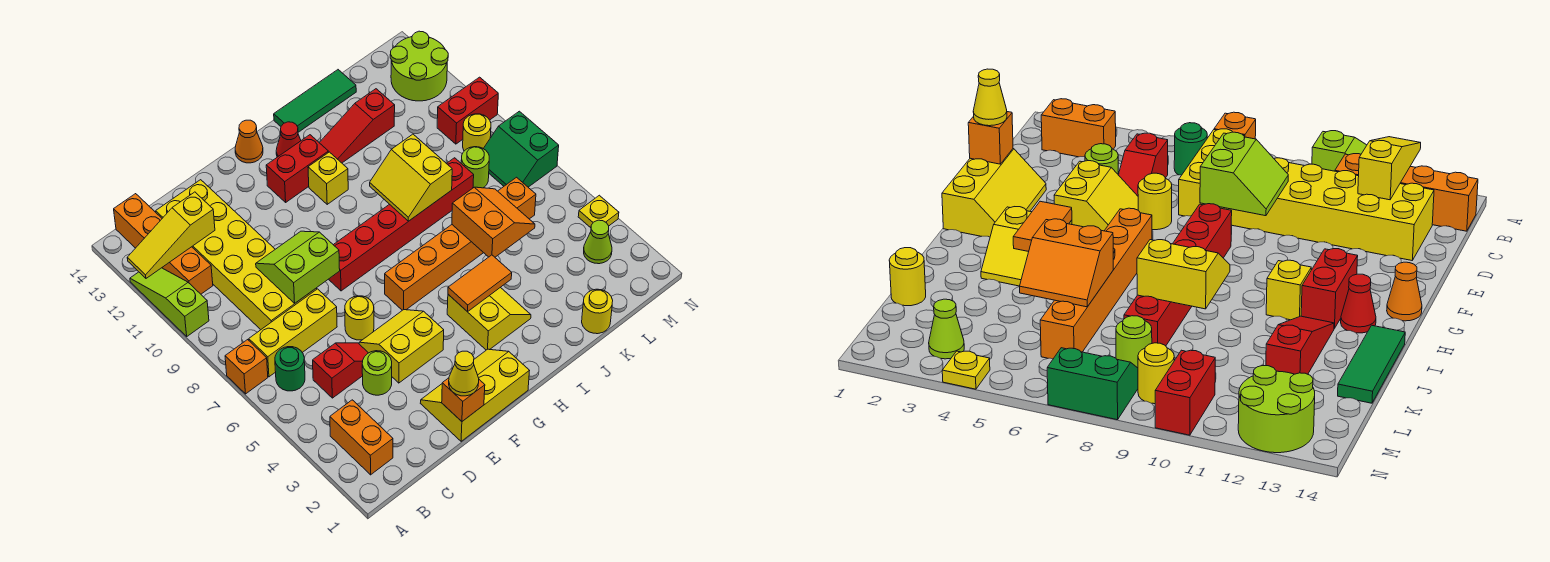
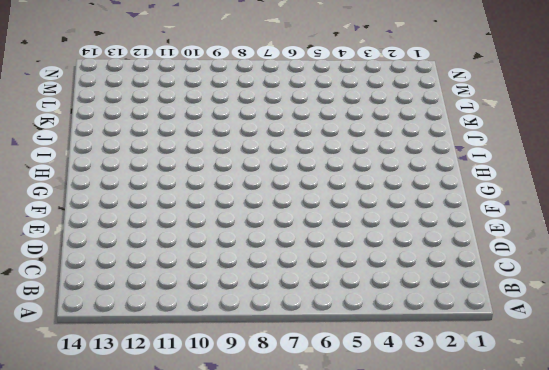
none -> orange 1x1 brick [225,340,268,394]
none -> lime 1x3 slope [130,268,209,336]
none -> orange 1x2 brick [330,400,393,475]
none -> green 1x1 round brick [275,347,305,391]

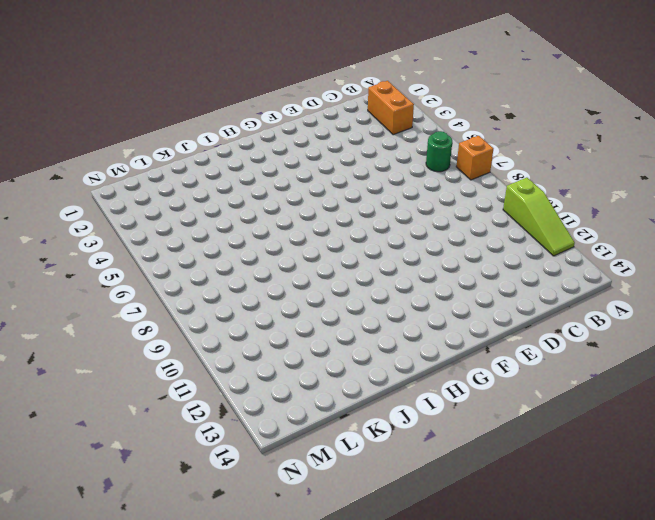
none -> yellow 1x3 brick [249,289,337,377]
none -> orange 1x4 brick [114,194,213,294]
none -> red 1x2 slope [313,343,368,398]
none -> yellow 2x6 brick [156,180,317,330]

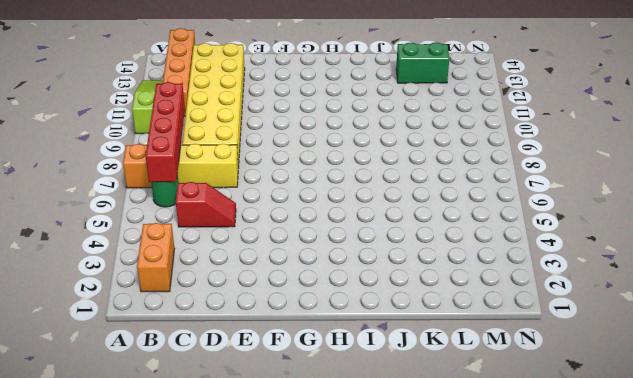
red 1x4 brick [146,82,185,182] -> none
green 1x2 brick [396,42,449,83] -> none
none -> lime 1x1 round brick [362,351,392,395]
none -> yellow 2x3 slope [420,349,529,441]
none -> yellow 2x2 slope [359,310,444,383]
none -> yellow 1x1 round brick [345,296,374,340]

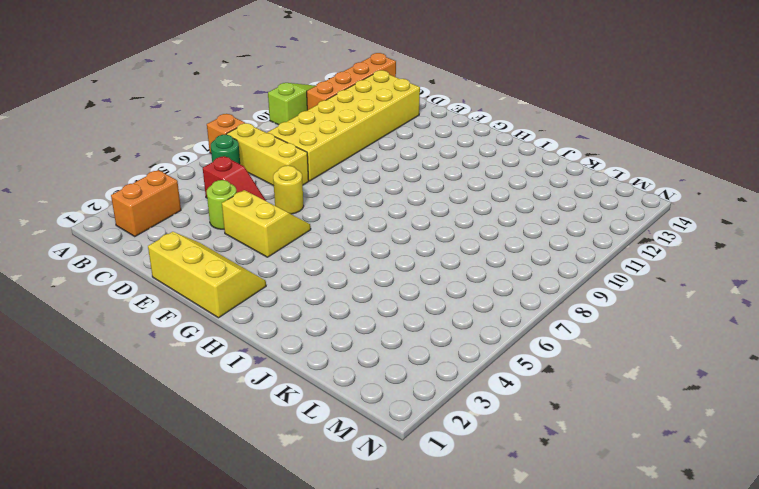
none -> red 1x6 brick [329,158,474,291]
none -> orange 1x6 brick [385,177,536,310]
none -> red 1x2 brick [266,135,328,202]
none -> orange 1x1 cone [235,120,263,163]

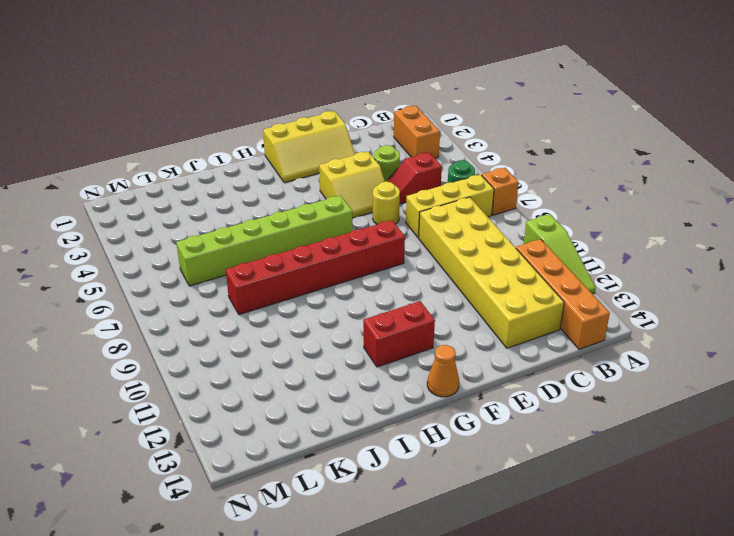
lime 1x6 brick [176,196,353,286] -> orange 1x6 brick [385,177,536,310]
none -> yellow 2x2 slope [447,287,531,350]
none -> yellow 1x1 brick [308,152,348,204]
none -> red 1x1 cone [276,122,301,157]
none -> red 1x3 slope [319,89,395,163]

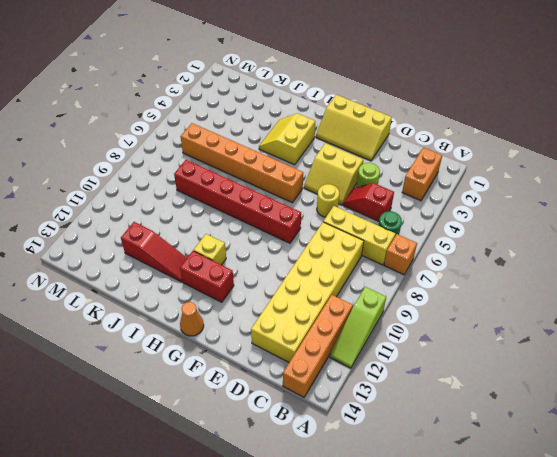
none -> red 1x1 cone [276,122,301,157]
none -> green 1x3 tile [274,70,356,132]
none -> yellow 1x1 round brick [582,289,613,334]
none -> lime 1x1 round brick [461,147,489,188]

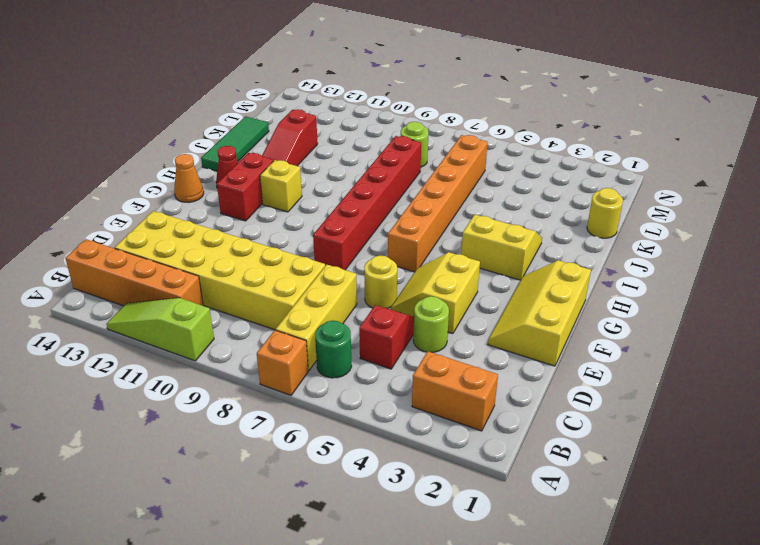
none -> lime 1x1 cone [584,220,612,264]
none -> green 2x2 slope [483,111,559,187]
none -> yellow 1x1 round brick [463,114,491,151]
none -> red 1x2 brick [437,77,498,144]

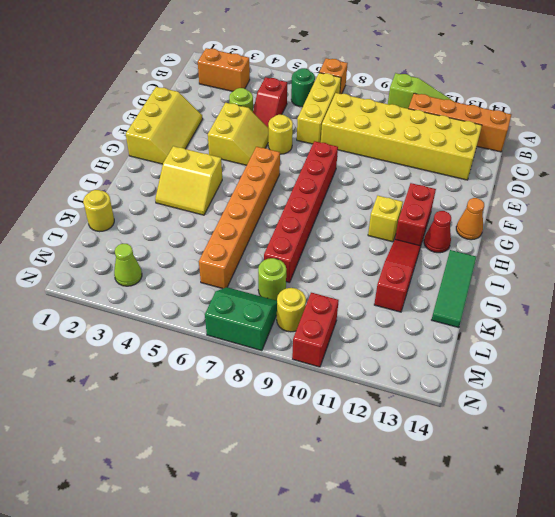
none -> lime 2x2 round brick [390,31,448,101]
none -> yellow 1x1 plate [578,195,619,228]
none -> yellow 1x3 slope [127,192,215,278]
none -> lime 2x2 slope [256,231,340,303]

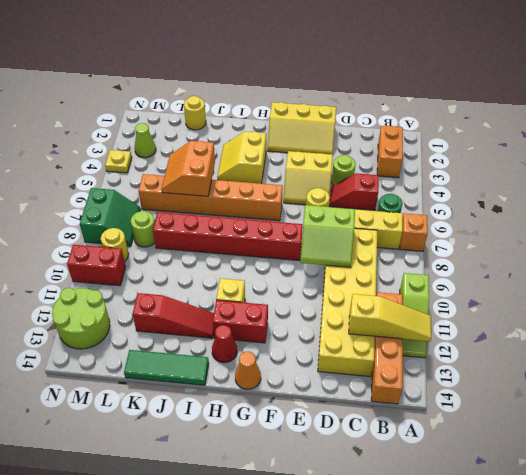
none -> orange 1x1 brick [441,378,485,421]
none -> orange 1x2 tile [448,255,512,312]
none -> yellow 2x2 slope [370,134,452,221]
none -> yellow 1x1 cone [449,351,479,396]

